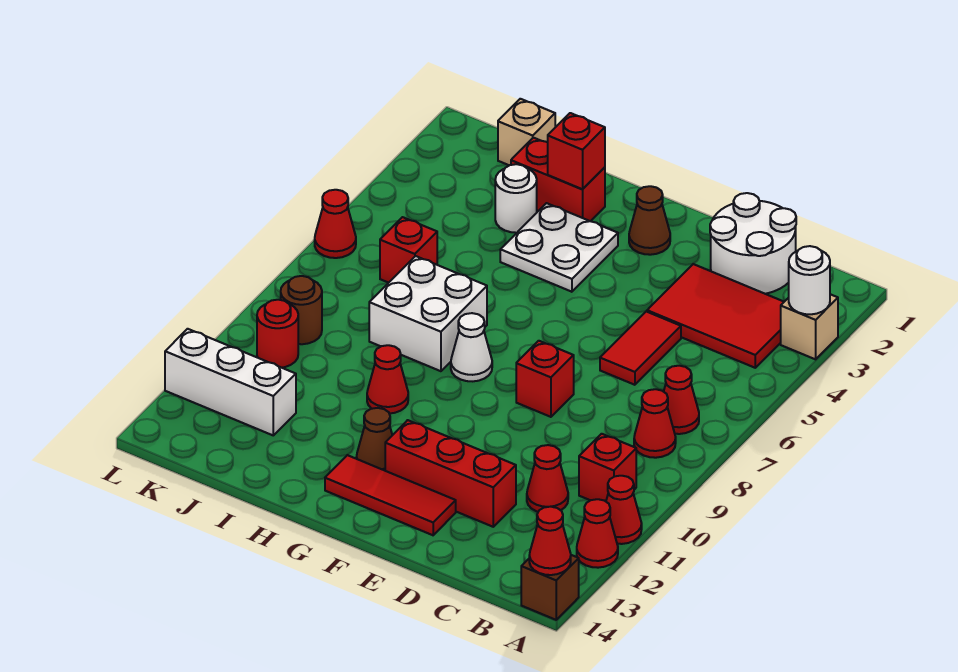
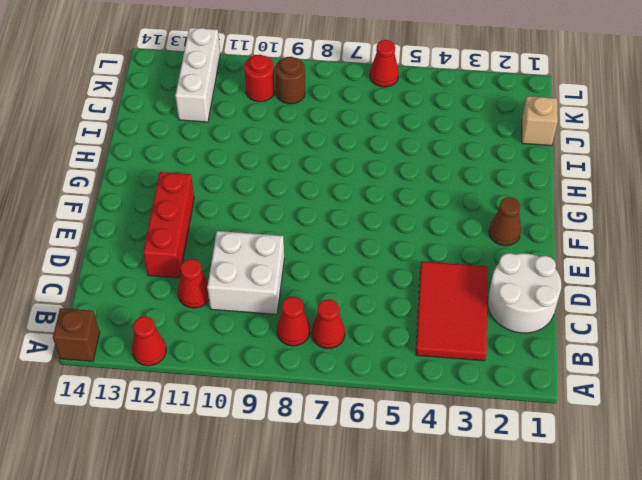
white 2x2 brick [207,231,284,314] -> white 2x2 brick moved to [369,256,487,371]
none -> tan 1x1 brick [781,294,838,359]
none -> red 1x1 cone [606,476,642,544]
none -> red 1x1 brick [579,434,636,501]
none -> red 1x2 tile [600,312,681,385]

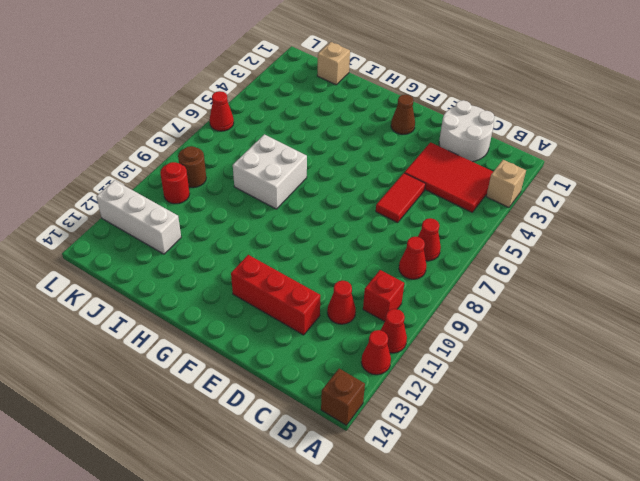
none -> red 1x1 brick [516,341,574,417]
none -> red 1x3 tile [325,455,456,535]
none -> white 2x2 plate [500,203,618,292]
none -> white 1x1 cone [451,313,492,381]

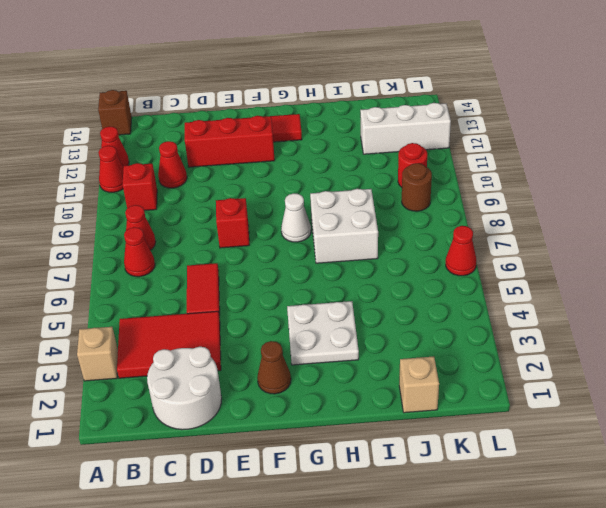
none -> brown 1x1 cone [356,408,392,471]
none -> red 1x2 brick [511,138,605,221]
none -> red 1x1 cone [367,345,408,414]
none -> white 1x1 round brick [495,164,537,233]

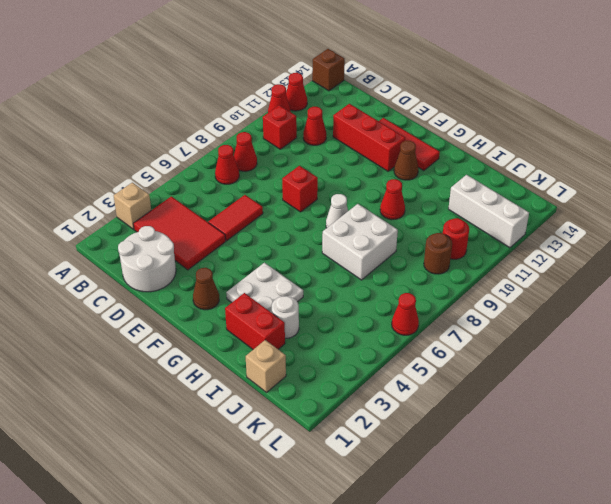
none -> red 1x1 brick [380,217,437,283]
none -> white 1x1 round brick [789,246,830,314]
none -> red 1x1 cone [529,507,571,575]
none -> red 1x1 brick [548,113,605,189]

